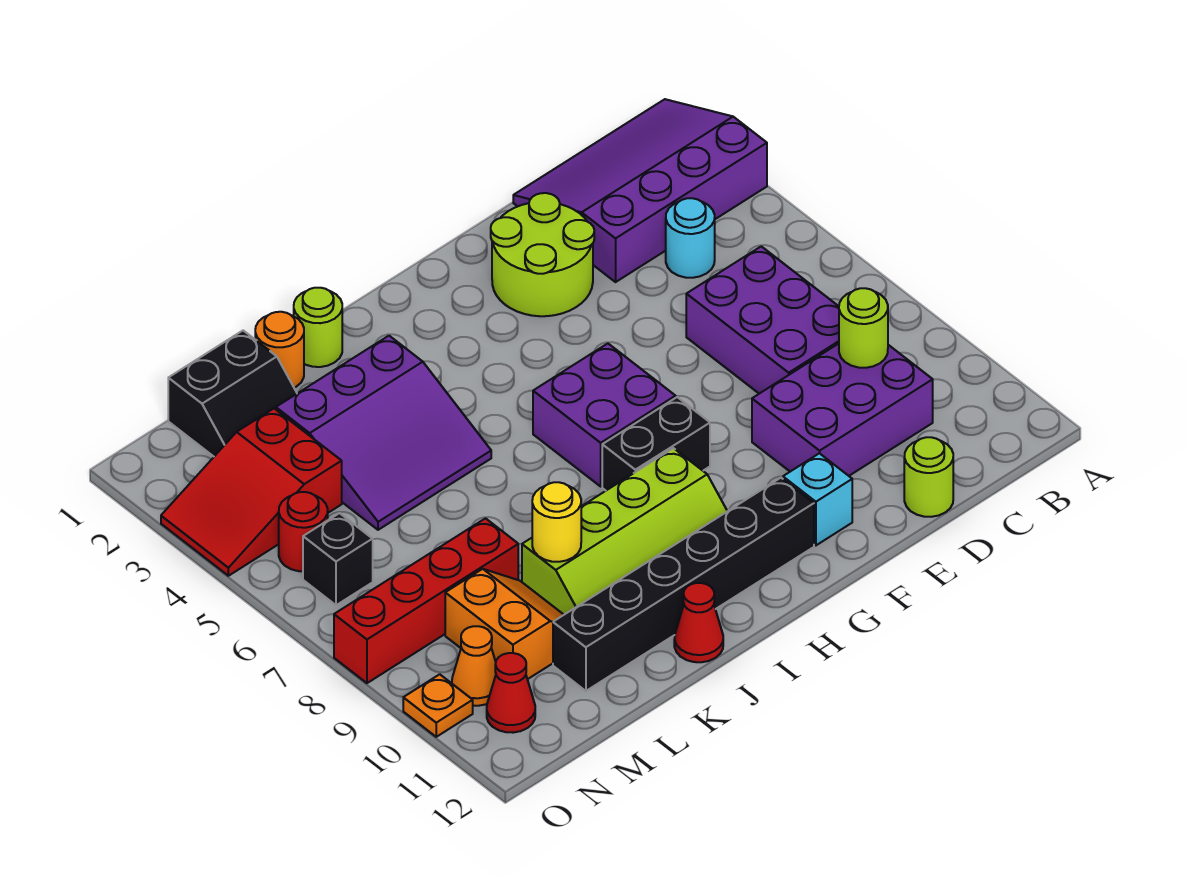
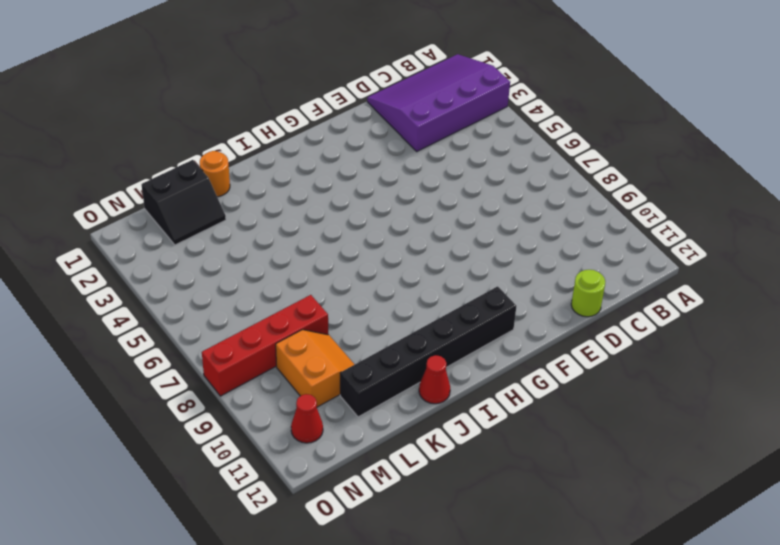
none -> cyan 1x1 round brick [666,198,715,278]
none -> purple 2x3 brick [686,246,839,394]
none -> purple 2x3 brick [752,344,933,476]

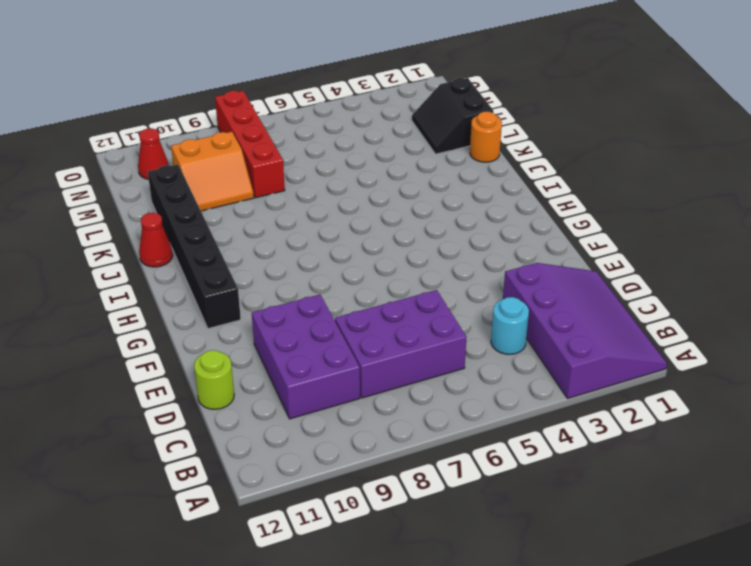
none -> lime 2x2 round brick [491,193,594,316]
none -> cyan 1x1 brick [783,453,852,545]
none -> purple 2x2 brick [533,344,676,486]

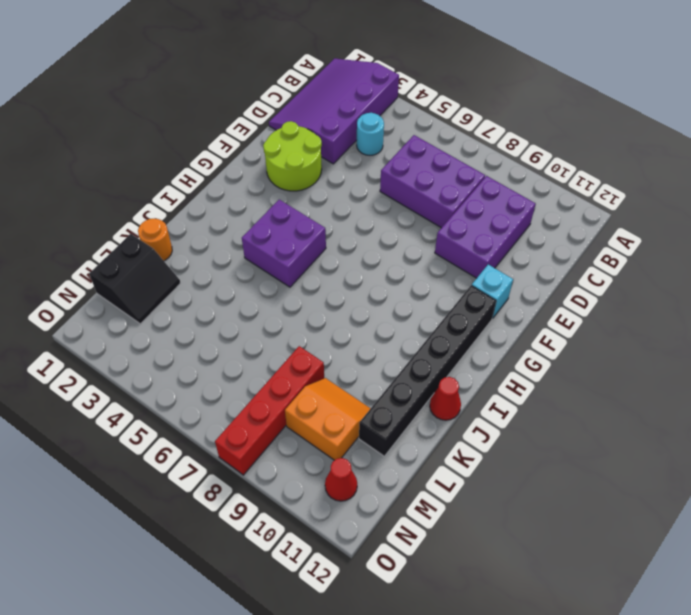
purple 2x2 brick [242,200,326,287] -> purple 2x2 brick moved to [533,344,676,486]
none -> lime 1x1 round brick [904,437,953,517]
none -> black 1x2 brick [602,397,710,491]
none -> lime 2x4 slope [522,448,727,615]

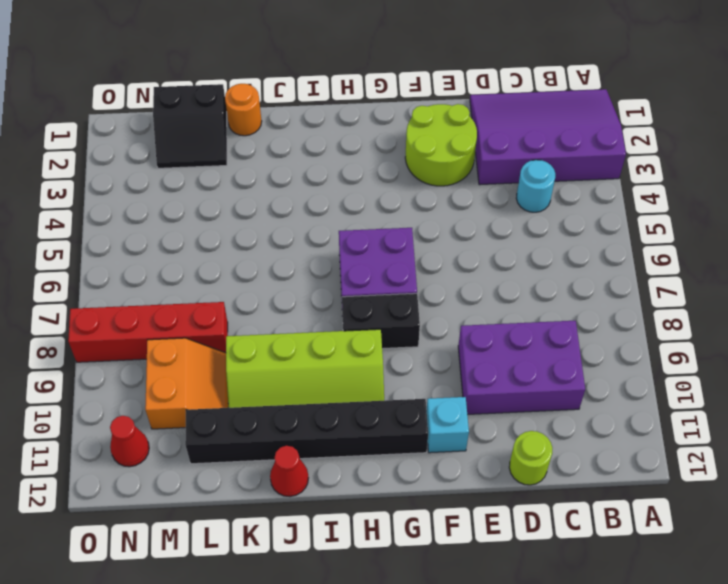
none -> purple 2x3 brick [686,246,839,394]
none -> lime 1x1 round brick [294,288,342,367]
none -> purple 3x3 slope [276,336,491,530]

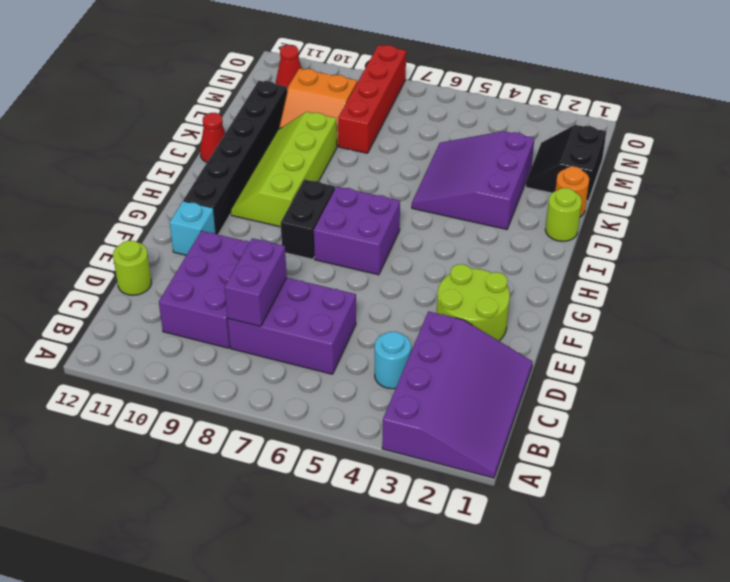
purple 1x2 brick [225,238,287,326] -> none
none -> red 2x3 slope [161,409,342,576]
none -> red 1x1 round brick [279,492,328,571]
none -> black 1x1 brick [303,513,373,605]

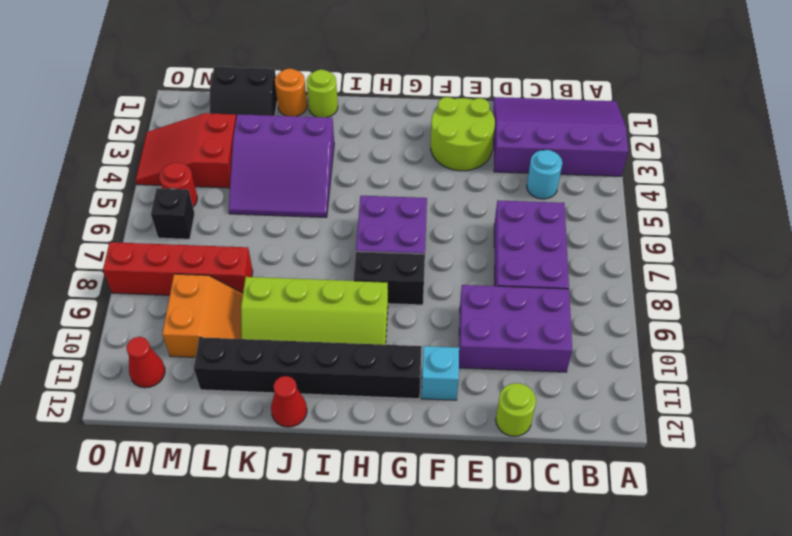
none -> orange 1x1 cone [452,626,496,706]
none -> orange 1x1 plate [403,674,473,737]
none -> lime 1x1 round brick [839,288,888,368]

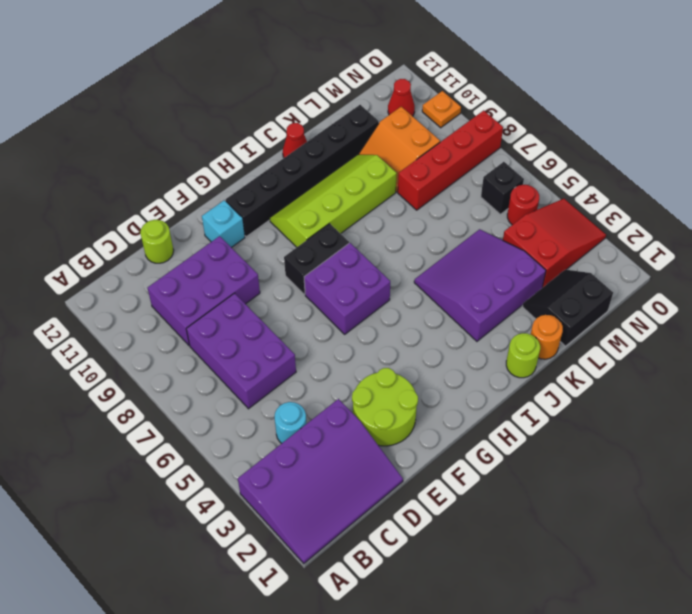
none -> orange 1x1 cone [452,626,496,706]
none -> lime 1x1 round brick [839,288,888,368]
none -> yellow 1x1 round brick [532,482,581,562]

